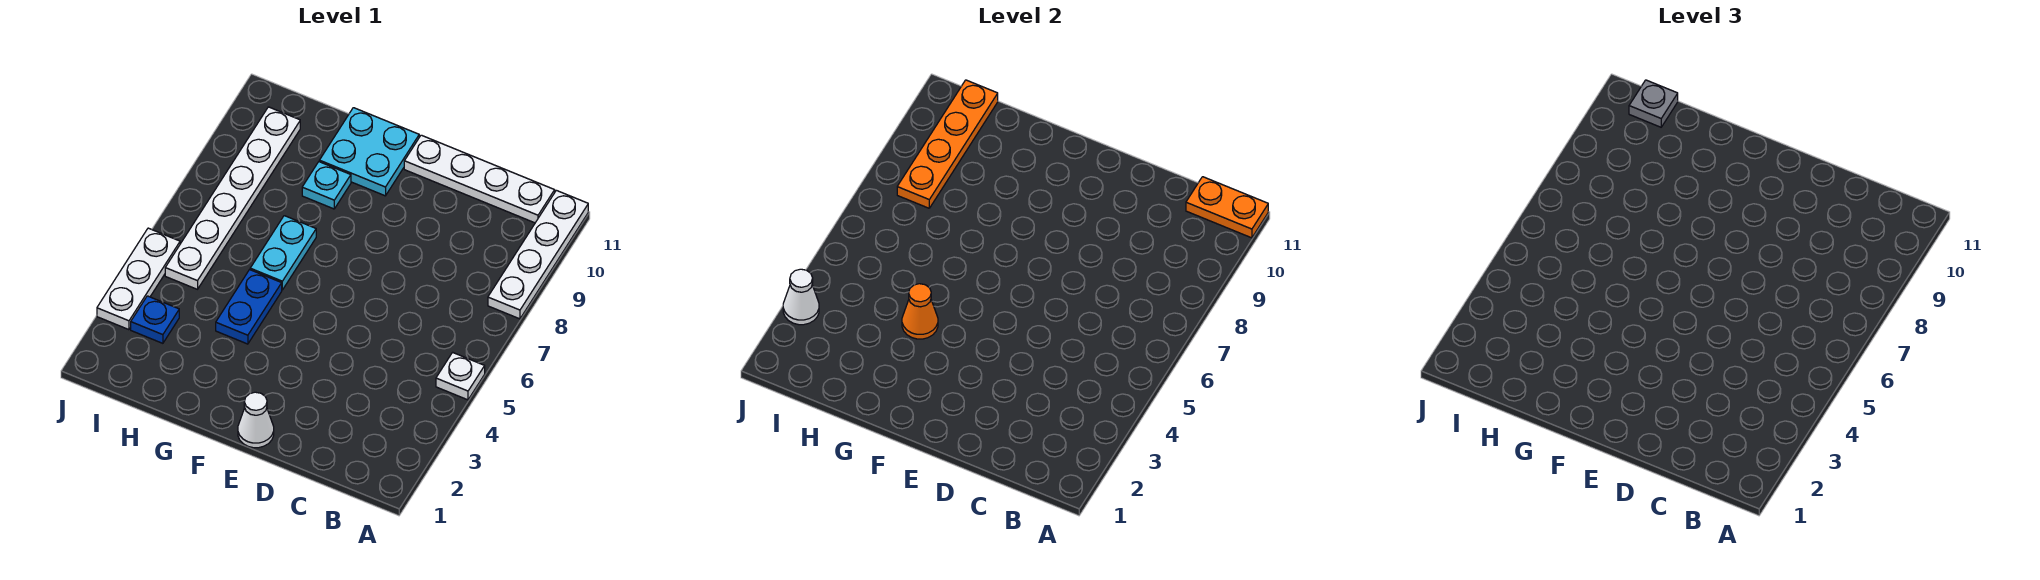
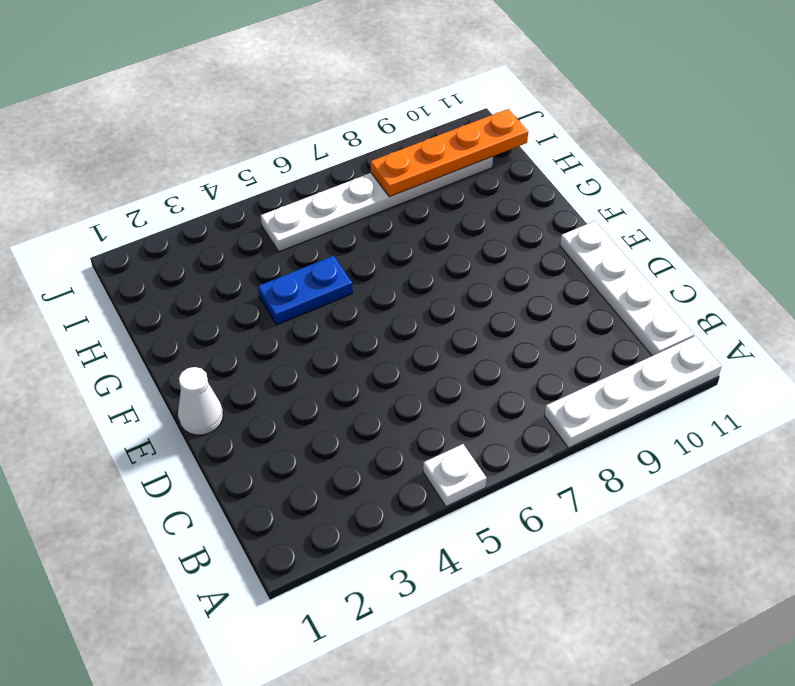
none -> cyan 2x2 plate [319,108,419,196]
none -> cyan 1x2 plate [250,216,316,290]
none -> cyan 1x1 plate [302,162,351,209]

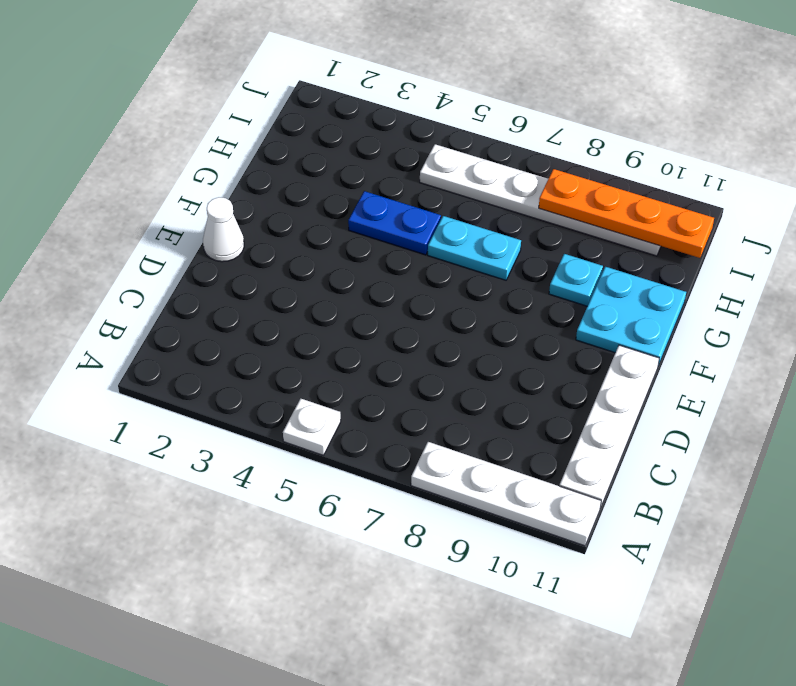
none -> blue 1x1 plate [131,296,179,343]
none -> white 1x3 plate [97,228,180,330]
none -> orange 1x2 plate [1186,177,1268,238]

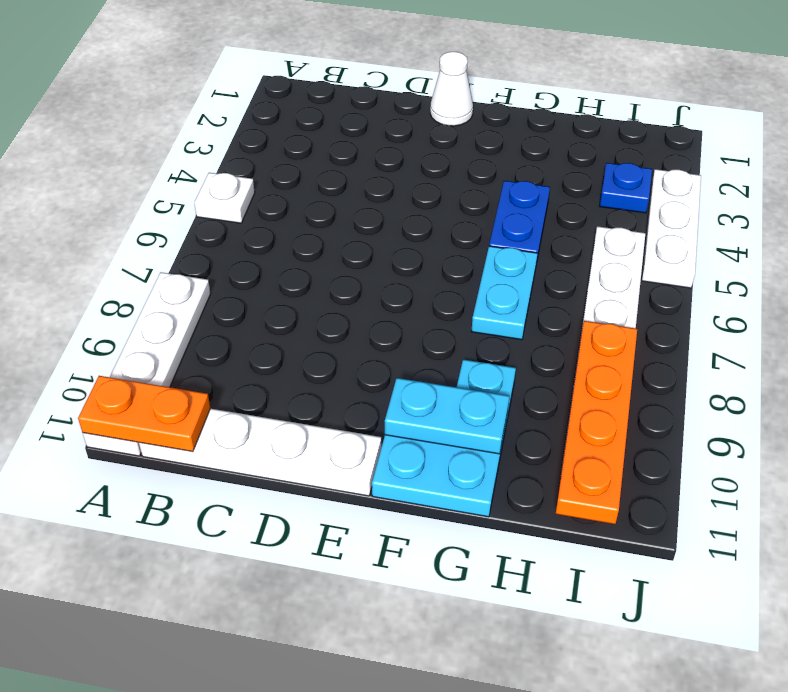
cyan 1x2 plate [385,378,509,454] -> none
none -> orange 1x1 cone [902,284,938,339]
none -> white 1x1 cone [783,269,819,325]
none -> grey 1x1 plate [1629,80,1678,127]

